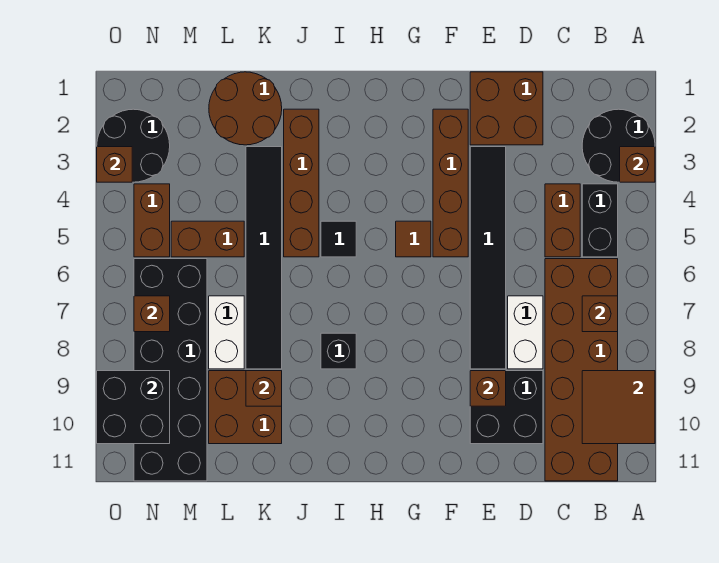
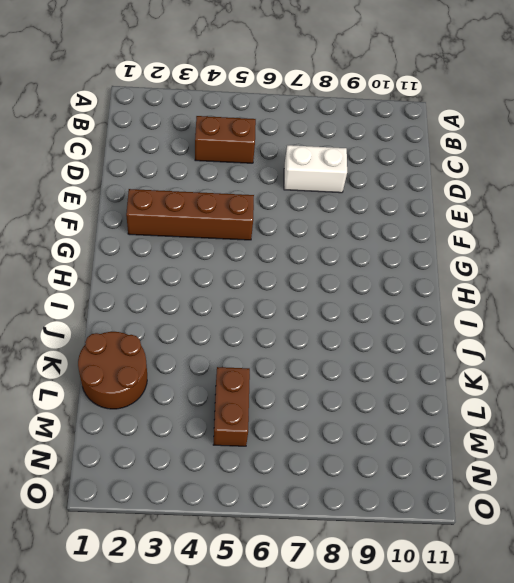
none -> black 2x2 round brick [582,109,655,182]
none -> black 1x2 brick [582,184,618,257]
none -> brown 2x6 brick [545,259,618,481]

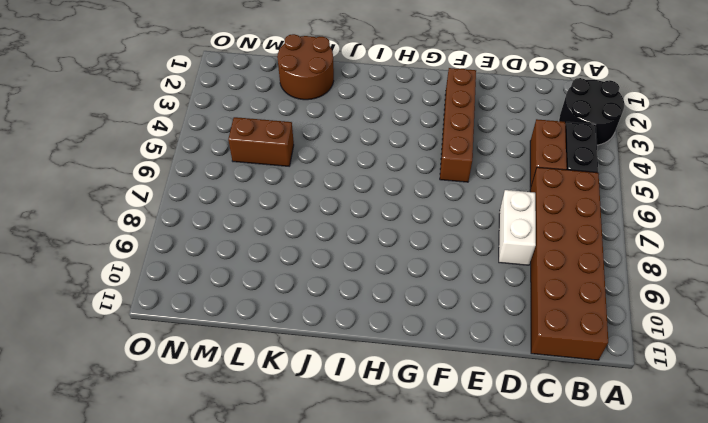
none -> brown 2x2 brick [470,72,543,145]
none -> black 2x2 brick [470,371,543,444]
none -> black 1x6 tile [470,147,506,369]

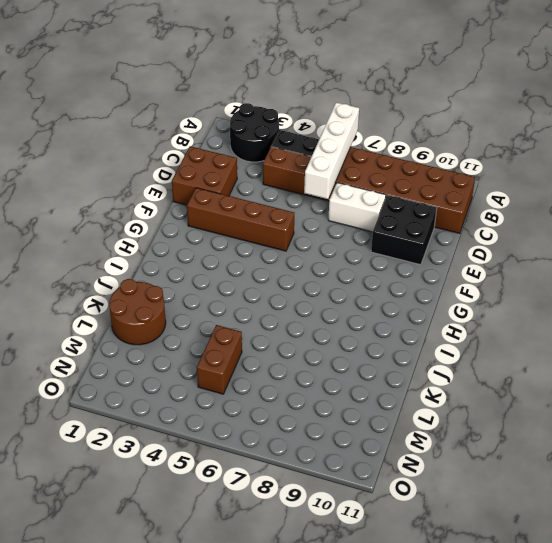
white 1x4 brick [304,102,359,199] -> none
none -> black 1x6 tile [470,147,506,369]
none -> brown 1x1 tile [396,221,431,257]
none -> black 1x1 tile [321,221,356,257]

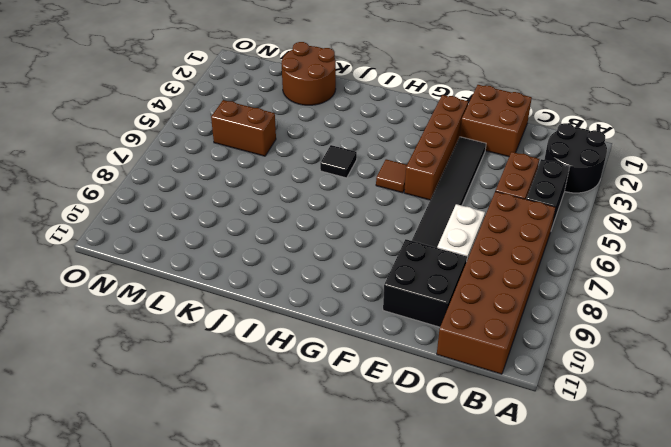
none -> black 1x1 brick [321,333,356,369]
none -> brown 1x4 brick [284,109,319,257]
none -> black 1x6 tile [246,147,282,369]

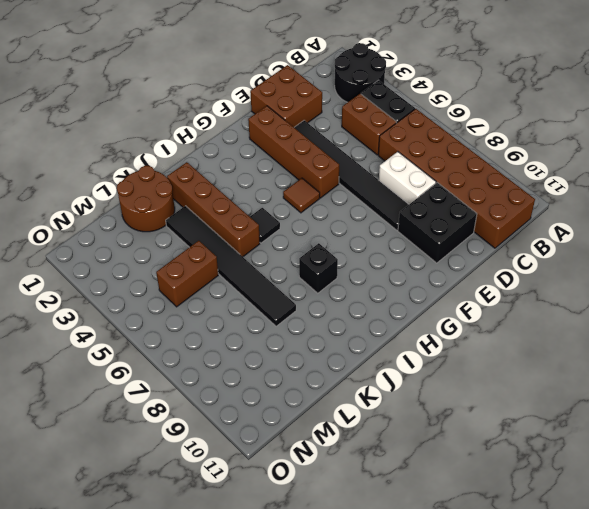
none -> brown 2x2 brick [209,371,282,444]
none -> white 1x2 brick [209,296,244,369]
none -> black 2x6 brick [134,259,207,481]

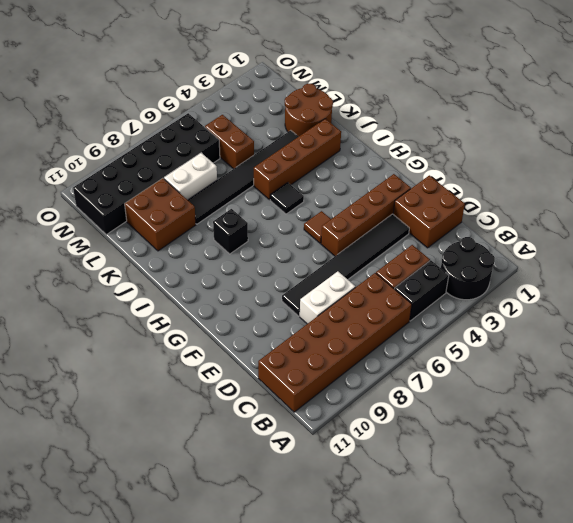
none -> black 2x2 brick [470,371,543,444]
none -> black 2x2 round brick [97,109,170,182]
none -> brown 1x2 brick [134,184,170,257]

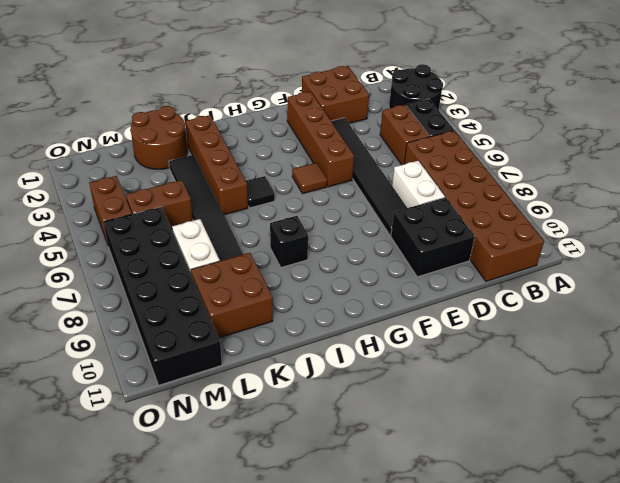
none -> black 2x2 round brick [97,109,170,182]
none -> brown 1x1 brick [620,147,655,182]
none -> brown 2x2 tile [582,371,655,444]

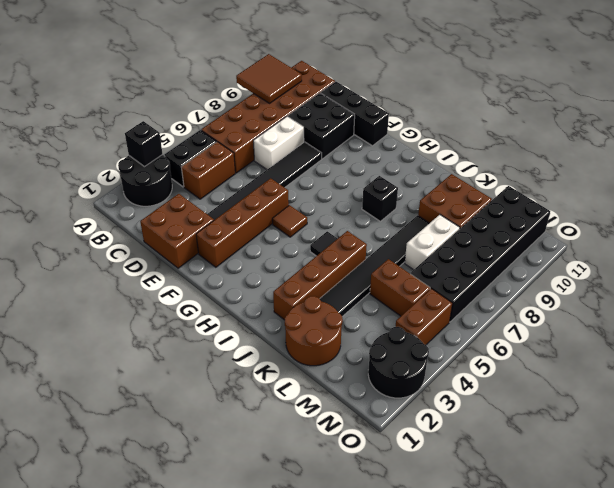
black 1x1 brick [125,121,162,167] -> brown 1x1 brick [620,147,655,182]
black 1x3 brick [321,81,389,146] -> none
none -> brown 1x1 brick [582,296,618,332]
none -> brown 1x1 brick [470,371,506,406]
none -> brown 1x1 brick [246,371,282,406]

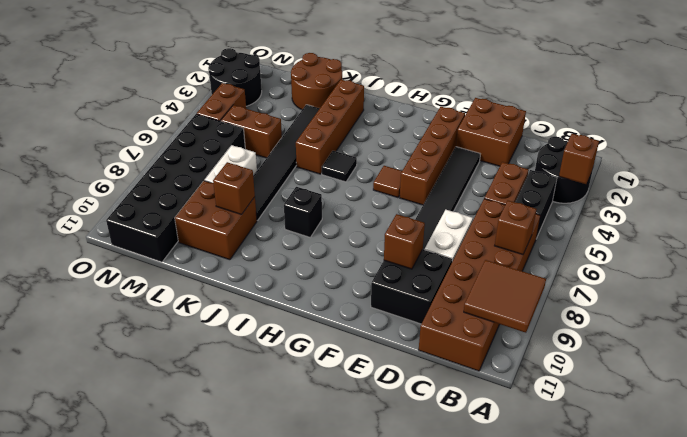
none -> brown 1x1 brick [134,296,170,332]
none -> black 2x2 brick [97,371,170,444]
none -> brown 1x1 brick [97,147,132,182]

